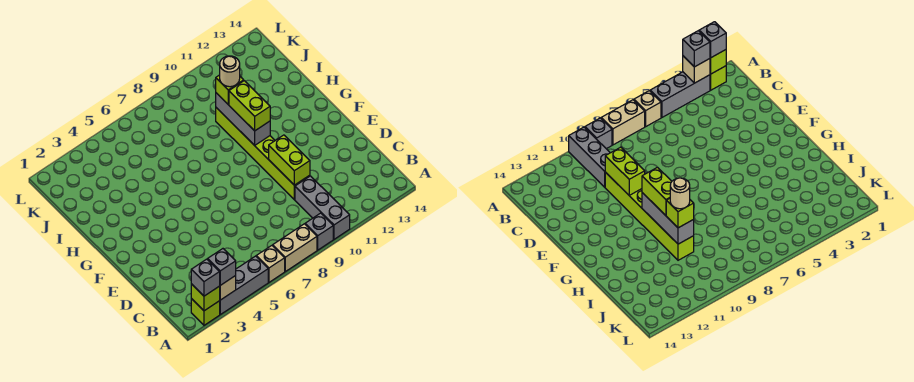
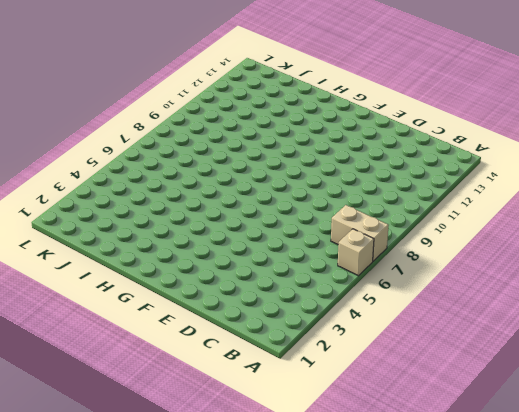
tan 1x2 brick [331,205,389,261] -> tan 1x2 brick turned to [273,224,317,271]
none -> lime 1x1 brick [191,299,220,325]
none -> grey 1x3 brick [220,256,268,314]
none -> grey 1x1 brick [305,213,333,250]

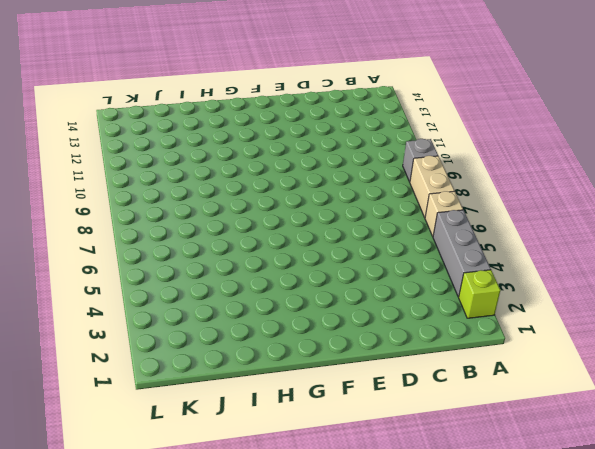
none -> grey 1x3 brick [295,176,350,239]
none -> lime 1x6 brick [216,108,310,200]
none -> lime 1x1 brick [191,284,220,311]

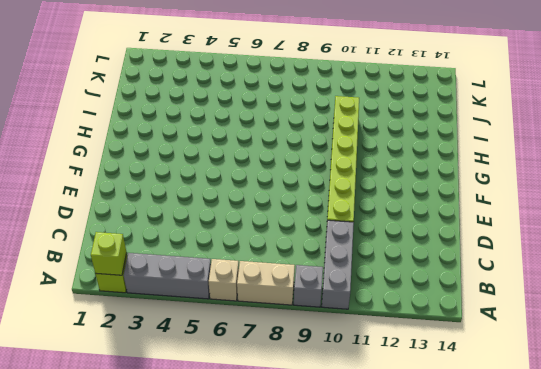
none -> tan 1x1 brick [220,276,236,300]
none -> lime 1x2 brick [269,135,310,185]
none -> grey 1x3 brick [216,93,270,145]

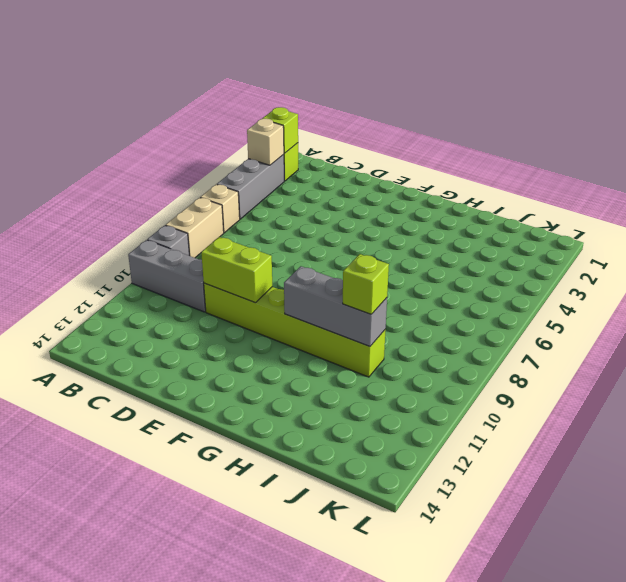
none -> grey 1x1 brick [191,259,220,296]
none -> grey 1x1 brick [208,249,236,285]
none -> lime 1x2 brick [229,81,270,131]

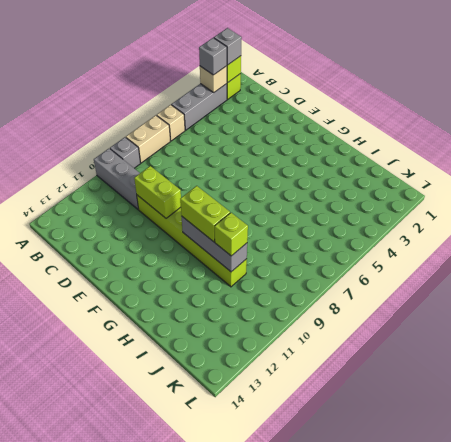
none -> tan 1x1 round brick [220,56,240,87]

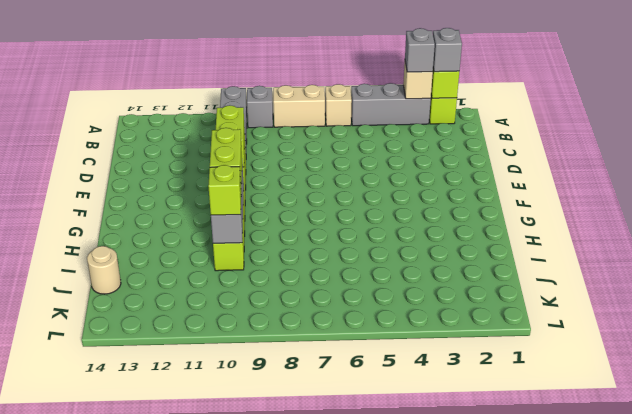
tan 1x1 round brick [87,246,121,294] -> tan 1x1 round brick moved to [220,56,240,87]

